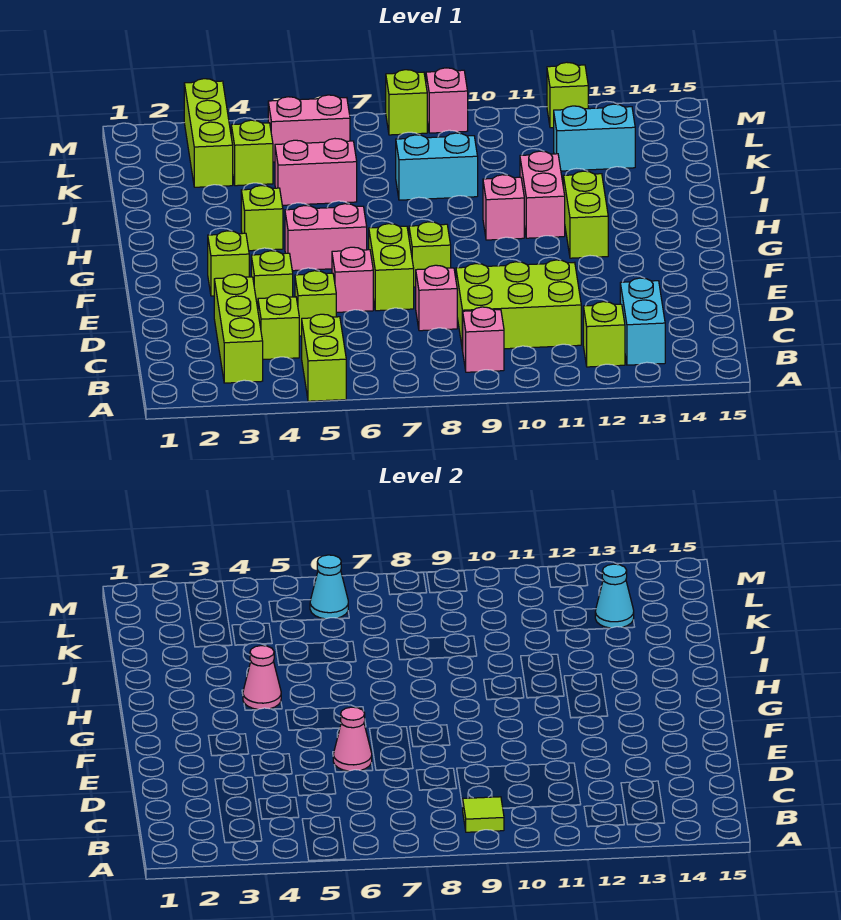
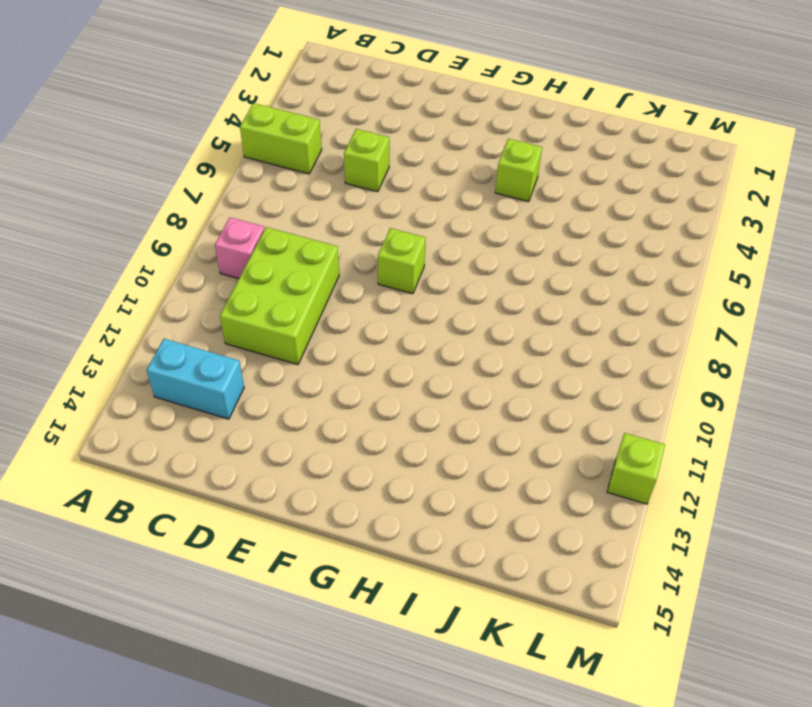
none -> lime 1x3 brick [214,274,263,383]
none -> lime 1x1 brick [583,302,625,367]
none -> lime 1x1 brick [258,294,299,360]
none -> pink 1x1 brick [416,265,457,331]

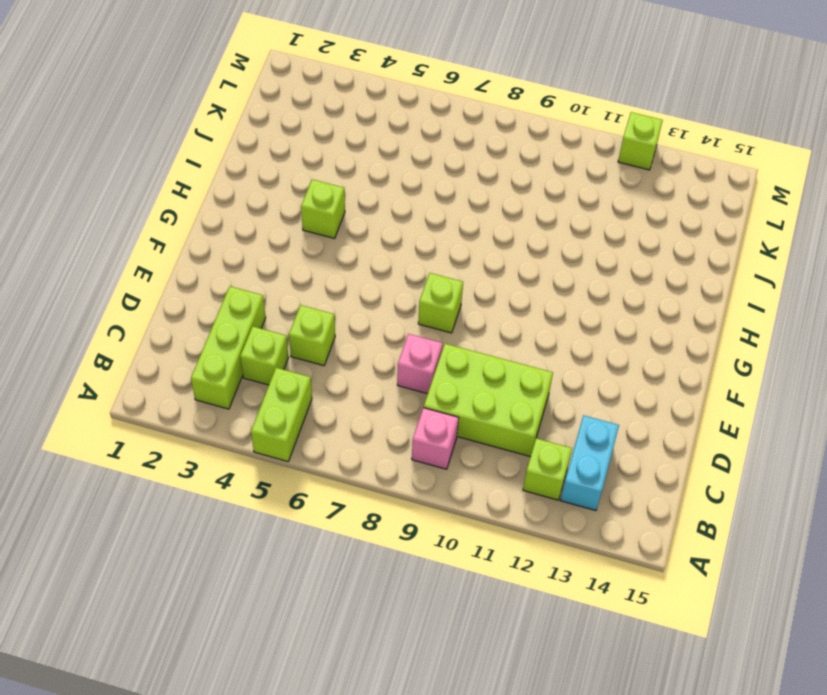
none -> lime 1x1 brick [251,251,293,308]
none -> pink 1x1 brick [332,247,373,312]
none -> lime 1x2 brick [369,224,414,311]
none -> lime 1x1 brick [208,231,249,296]

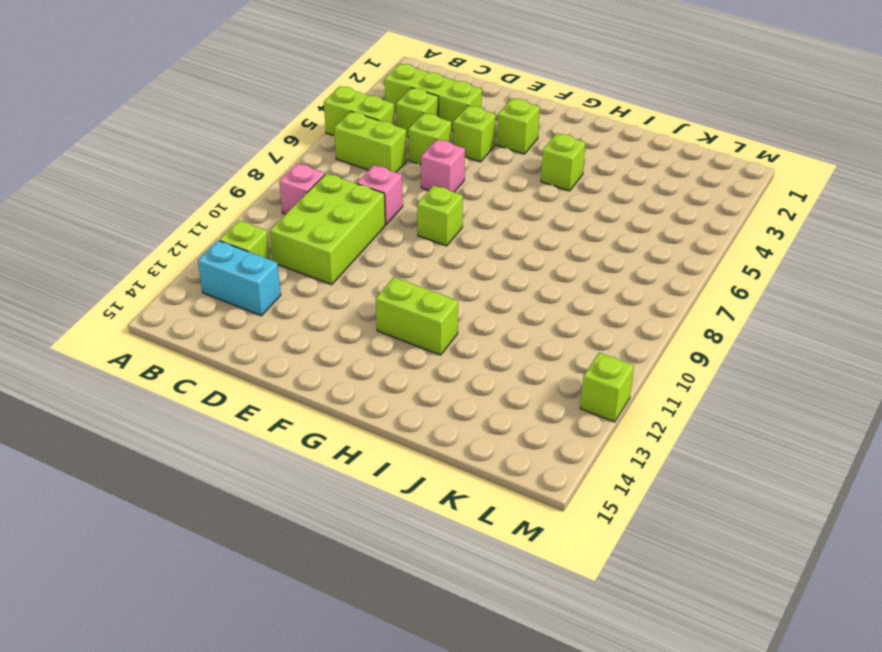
lime 1x2 brick [334,111,407,172] -> lime 1x2 brick moved to [369,224,414,311]
none -> pink 1x2 brick [285,204,367,271]
none -> pink 1x1 brick [483,175,524,240]
none -> pink 1x2 brick [520,151,565,238]
none -> pink 1x2 brick [275,139,357,205]

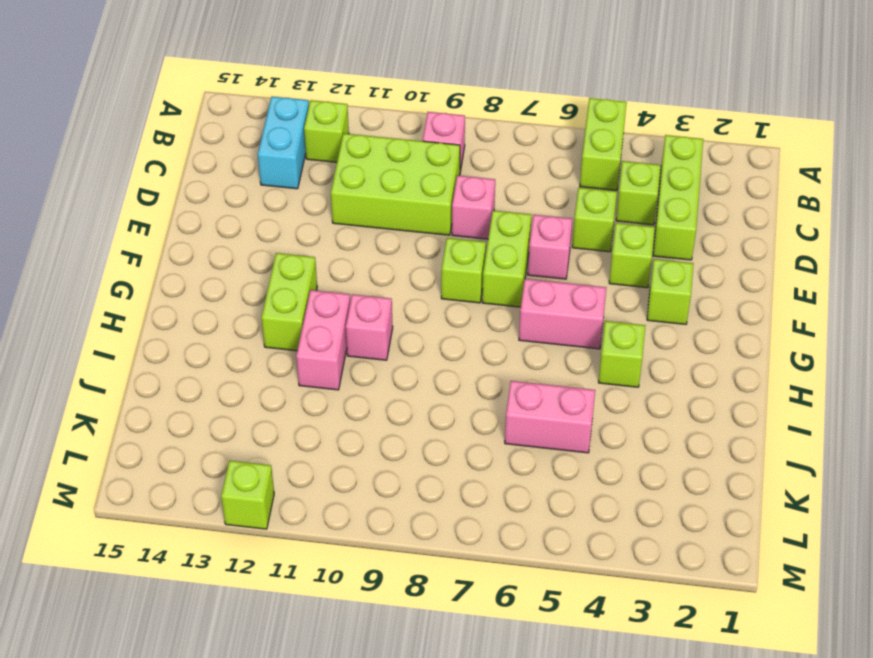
none -> cyan 1x2 brick [396,133,478,200]
none -> lime 1x3 brick [184,79,233,187]
none -> lime 1x1 brick [231,120,273,186]
none -> cyan 1x2 brick [554,104,635,171]

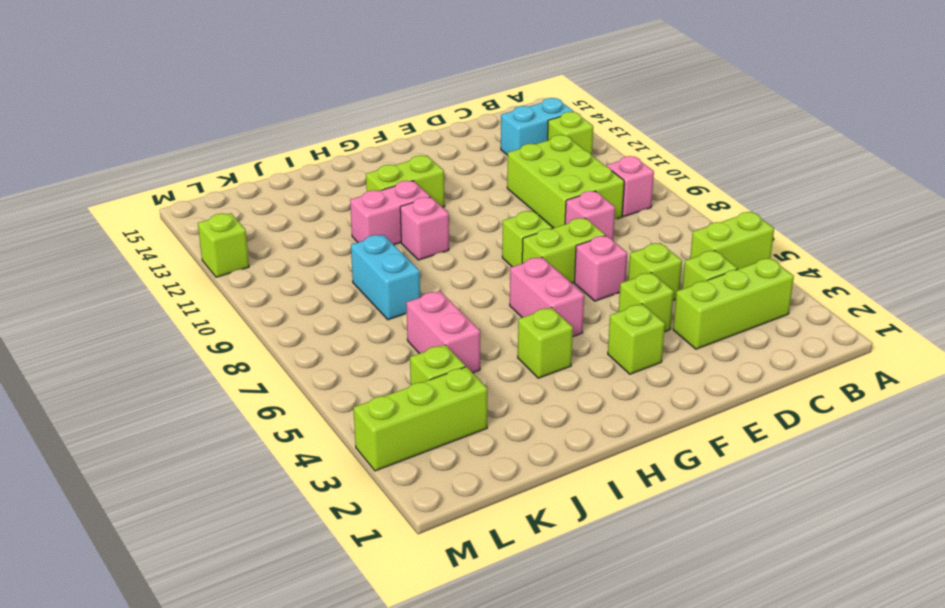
none -> cyan 1x2 brick [554,104,635,171]
none -> pink 1x2 brick [268,95,350,162]
none -> lime 1x1 brick [386,70,427,135]
none -> pink 1x1 brick [426,68,468,133]

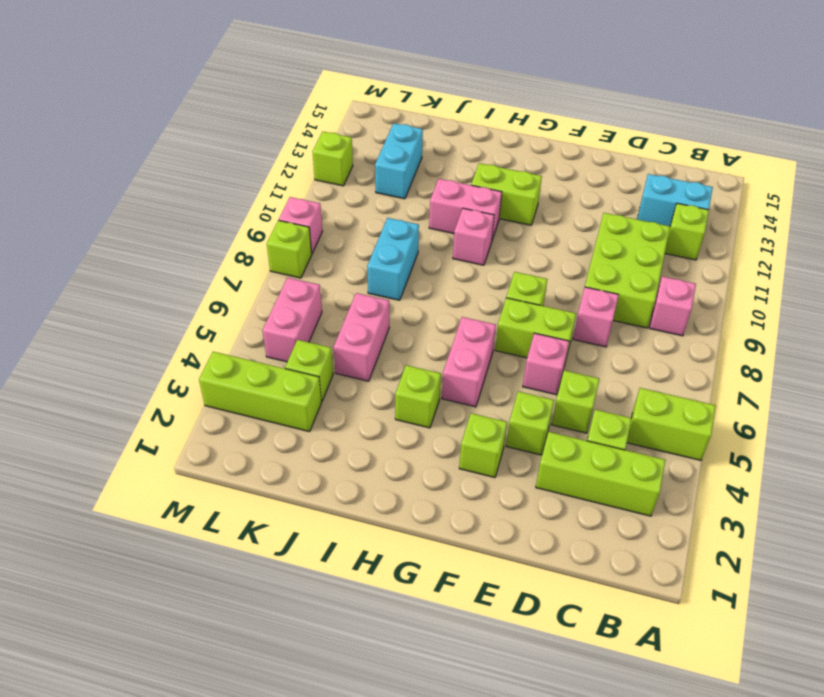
none -> lime 1x1 tile [463,797,504,832]
none -> pink 1x1 cone [333,707,372,771]
none -> pink 1x1 cone [243,646,281,709]
none -> cyan 1x1 cone [595,564,634,628]

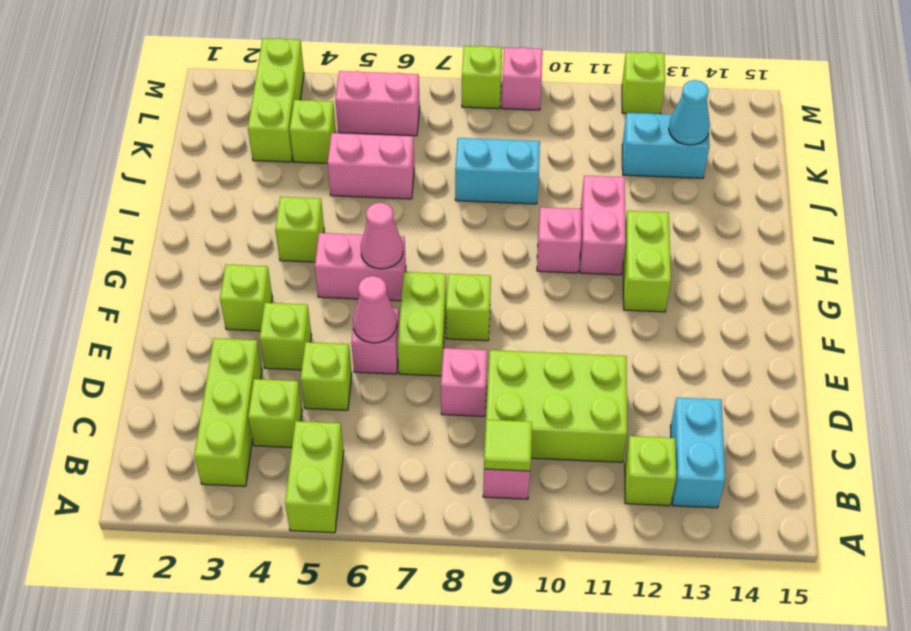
pink 1x1 cone [361,202,403,269] -> pink 1x1 cone moved to [243,646,281,709]
none -> cyan 1x1 cone [310,555,348,619]

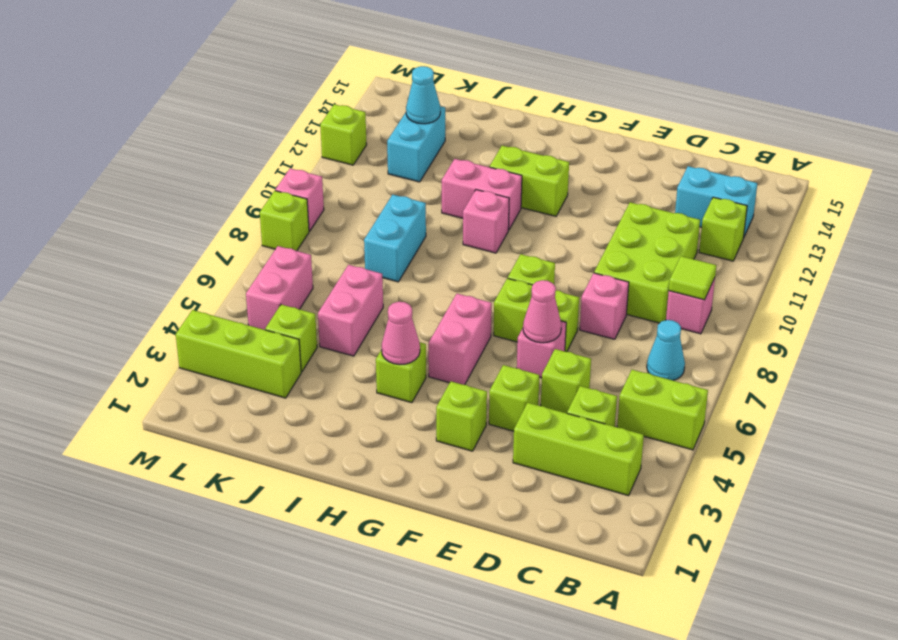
cyan 1x1 cone [647,320,685,380] -> cyan 1x1 cone moved to [310,555,348,619]

